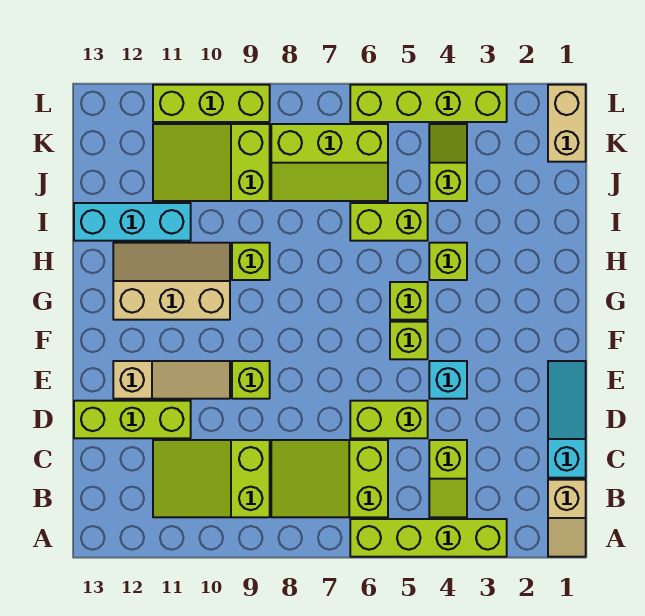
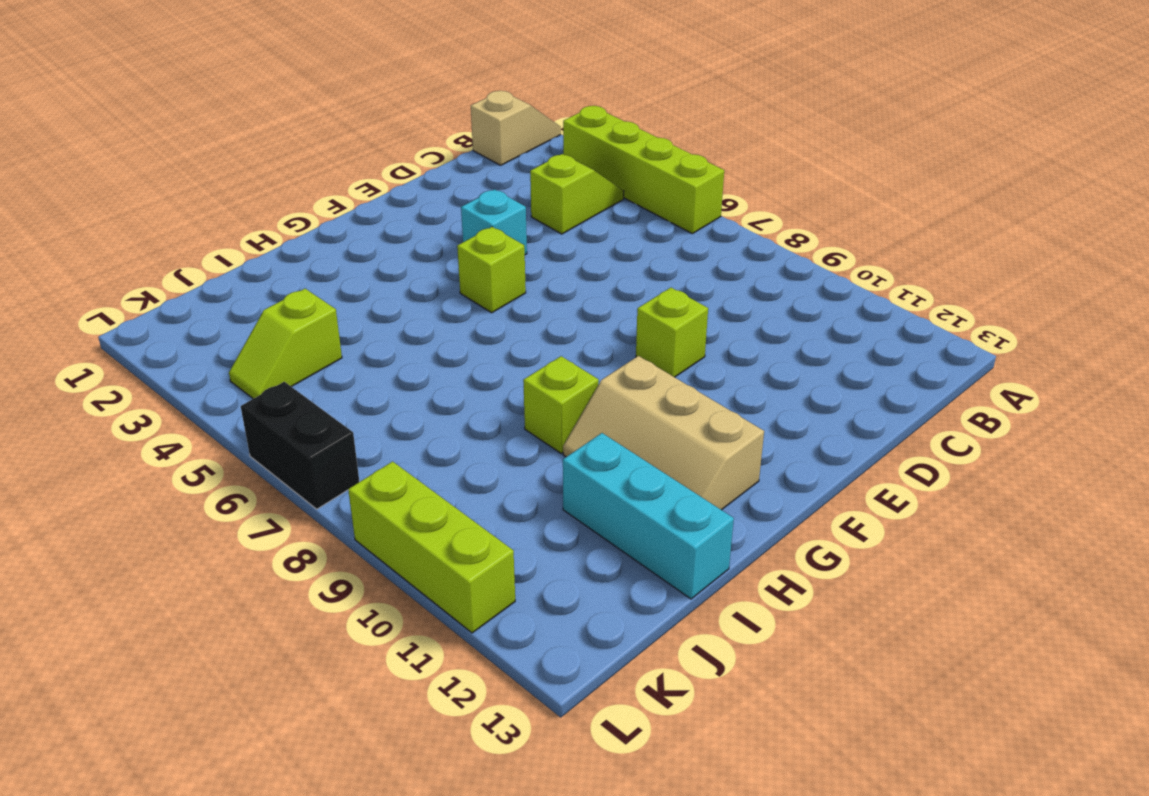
black 1x2 brick [241,382,359,509] -> lime 1x4 brick [350,85,507,122]
none -> lime 2x3 slope [271,440,388,517]
none -> lime 2x3 slope [153,440,270,517]
none -> cyan 1x3 slope [548,361,586,478]

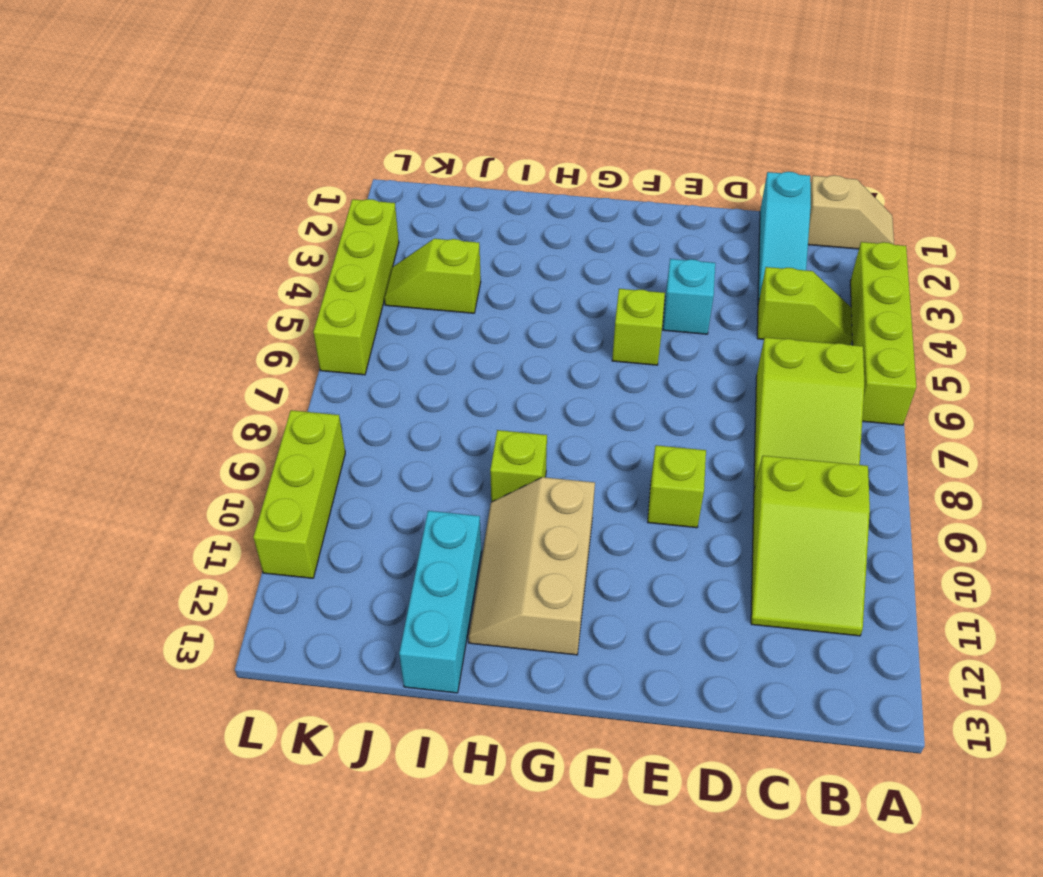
cyan 1x3 slope [758,172,811,303] -> cyan 1x3 slope turned to [548,361,586,478]
none -> lime 1x2 brick [350,401,428,438]
none -> lime 1x3 brick [74,401,191,438]
none -> tan 1x3 slope [113,361,230,399]

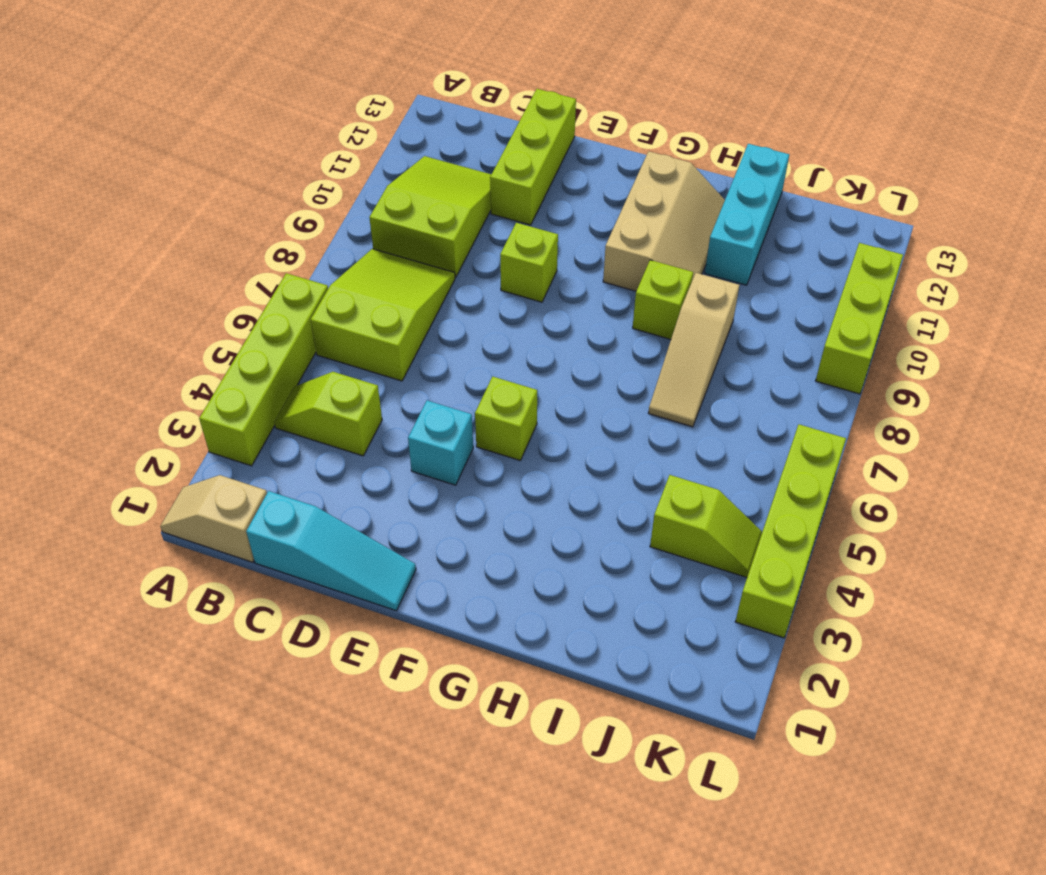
tan 1x3 slope [649,273,739,427] -> tan 1x3 slope moved to [113,361,230,399]
none -> lime 1x2 brick [350,401,428,438]
none -> lime 1x1 brick [390,282,428,320]
none -> lime 1x1 brick [429,243,467,280]

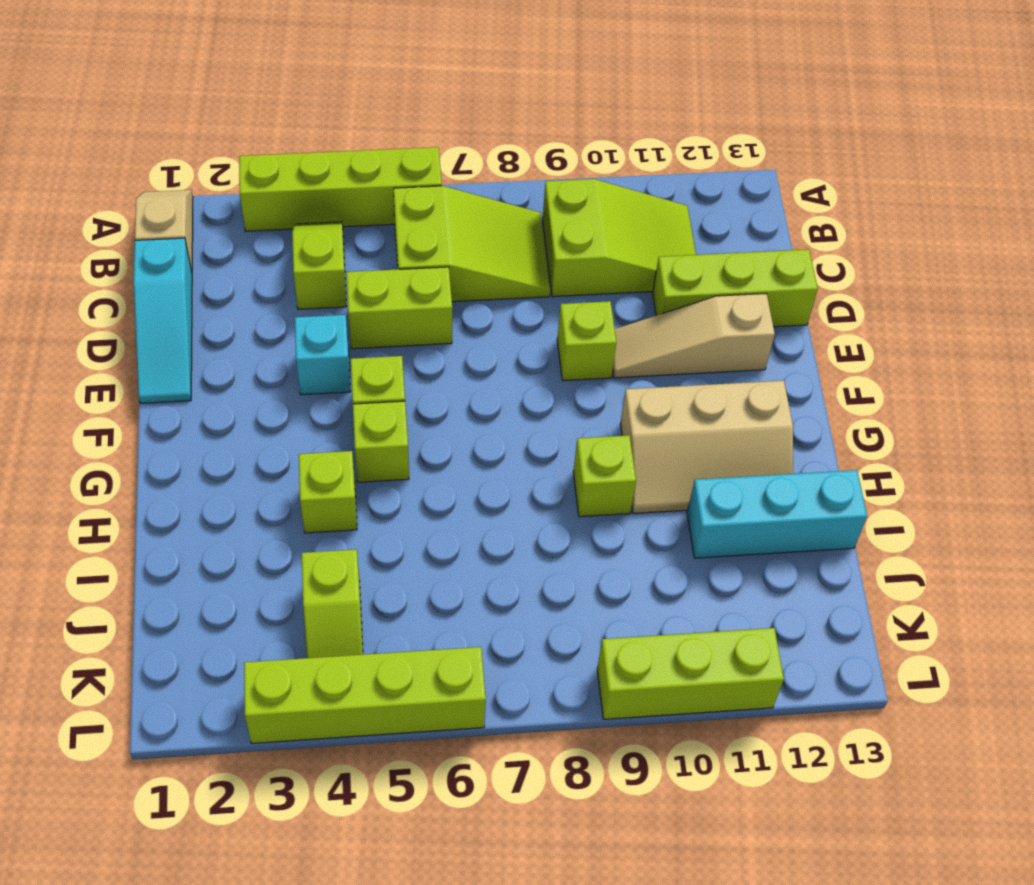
none -> lime 1x2 brick [350,203,428,241]
none -> lime 2x3 slope [271,124,388,201]
none -> lime 2x3 slope [153,124,270,201]

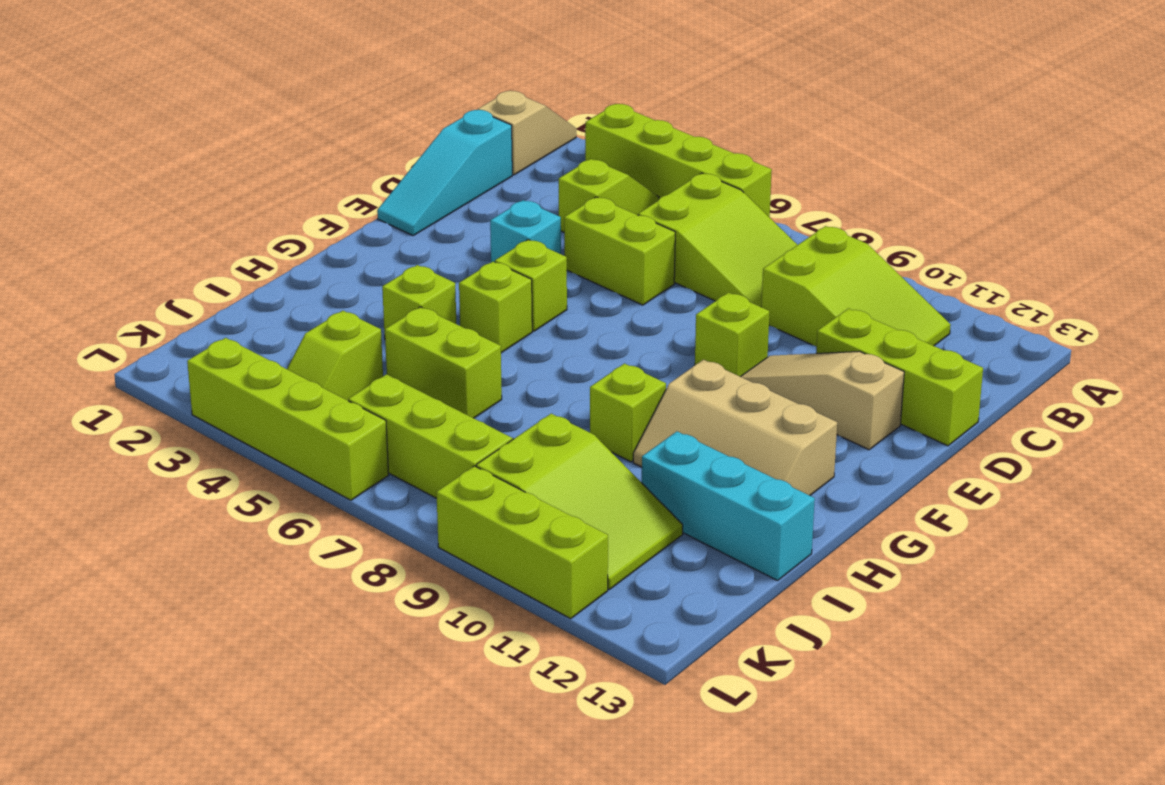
none -> tan 1x2 brick [548,85,586,162]

